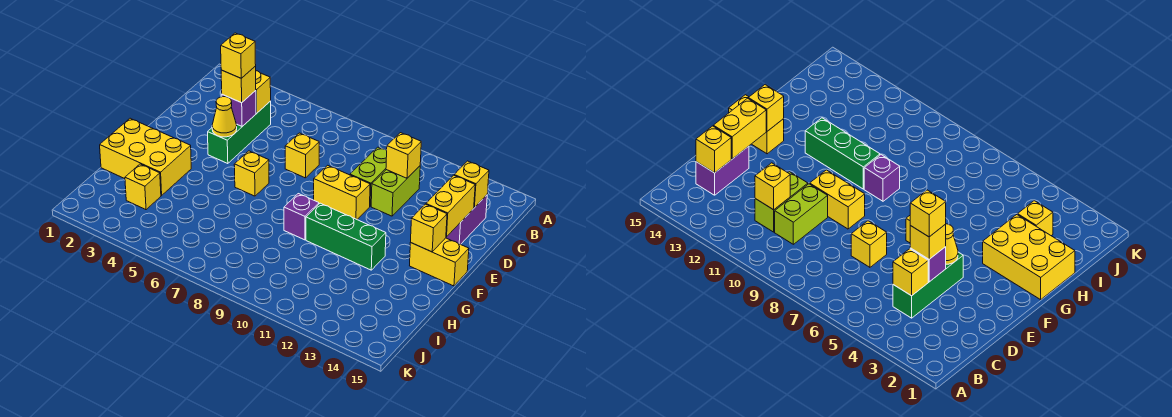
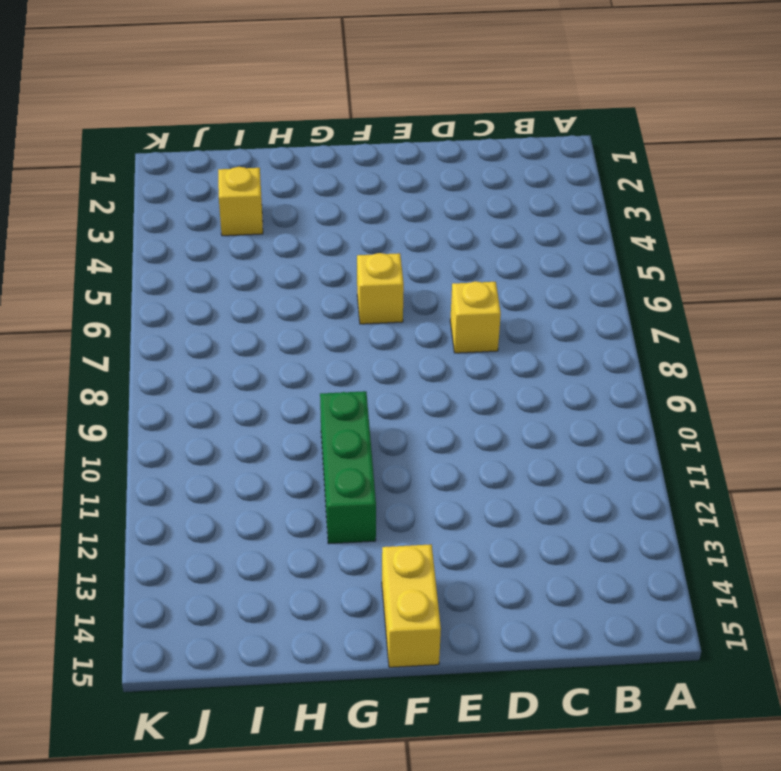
none -> green 1x3 brick [208,101,271,164]
none -> lime 1x2 brick [350,147,387,206]
none -> lime 1x2 brick [371,166,420,216]

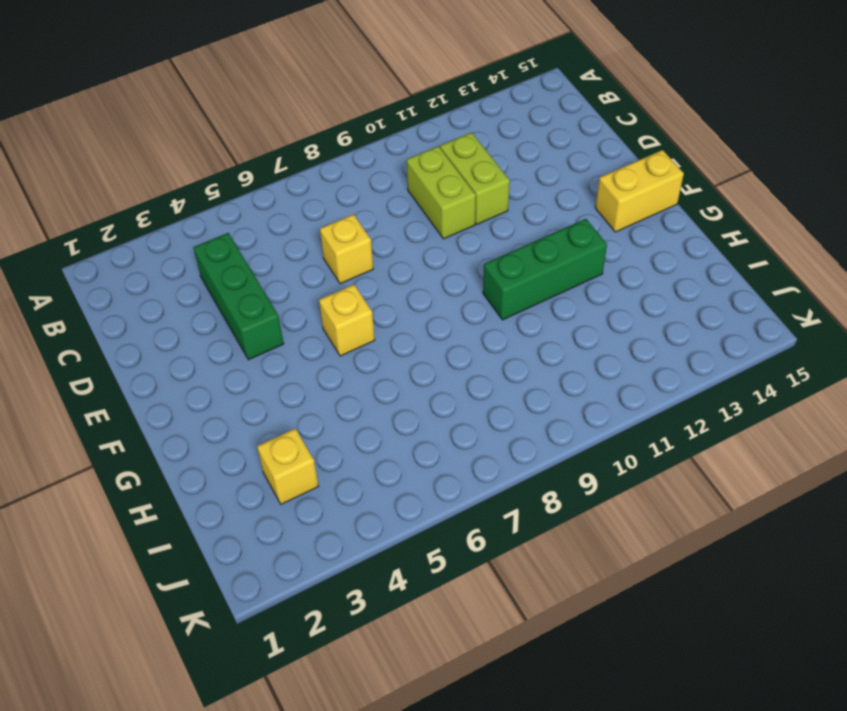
none -> purple 1x2 brick [446,195,487,244]
none -> yellow 1x2 brick [314,165,370,219]
none -> yellow 2x3 brick [100,118,191,195]

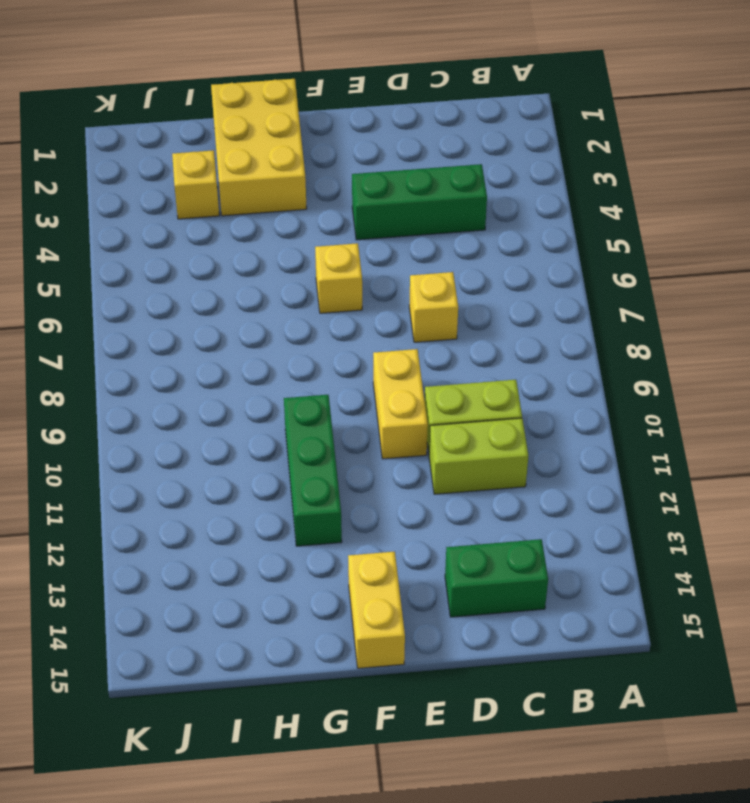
green 1x2 brick [445,539,548,617] -> purple 1x2 brick [446,195,487,244]
none -> purple 1x1 brick [284,194,319,240]
none -> yellow 1x1 brick [256,71,271,113]
none -> yellow 1x1 brick [386,133,421,178]

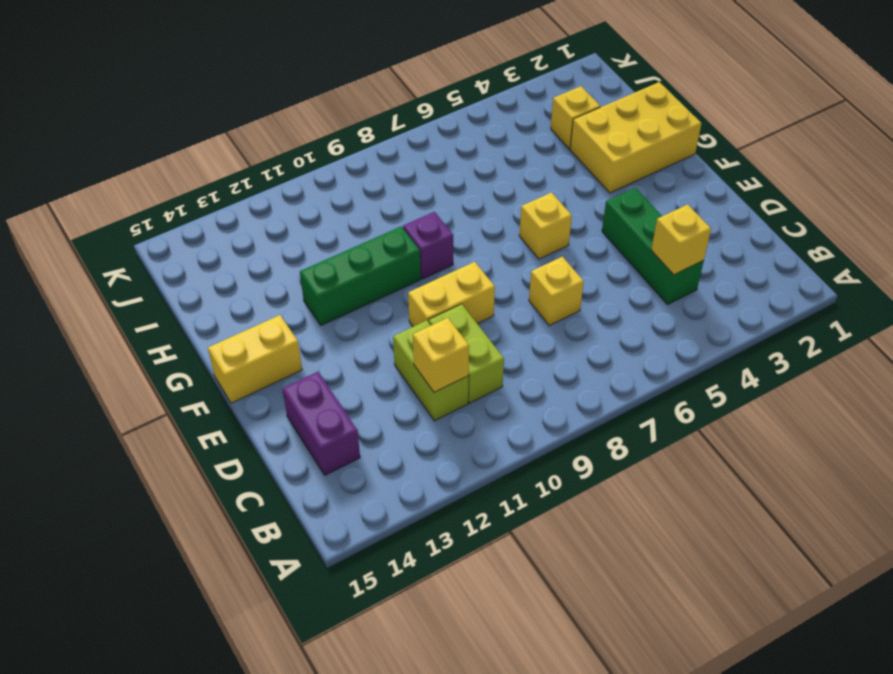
none -> yellow 1x1 brick [454,161,489,208]
none -> purple 1x1 brick [222,91,256,126]
none -> yellow 1x2 brick [426,175,475,237]

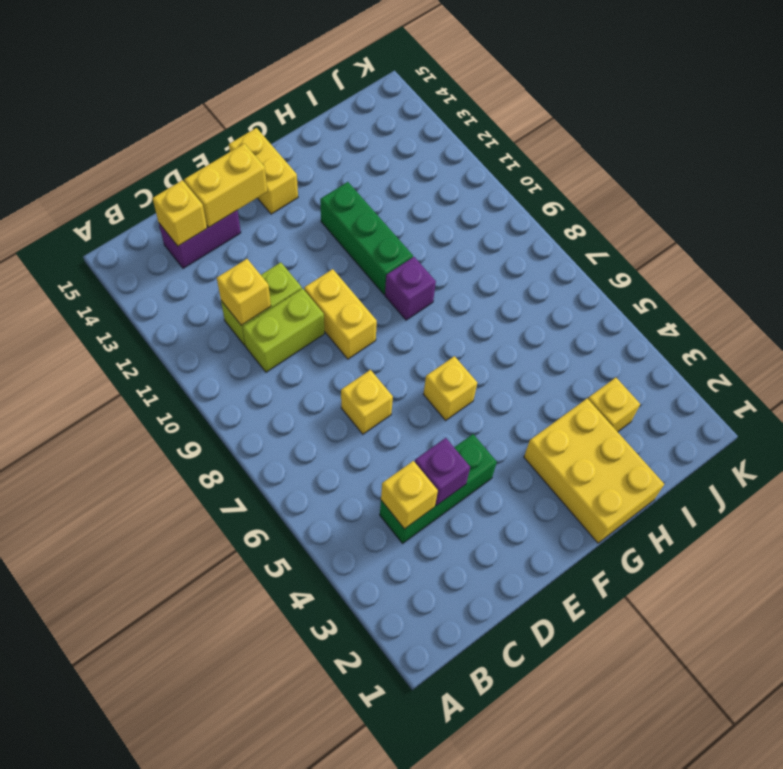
none -> yellow 1x1 cone [212,97,237,137]
none -> yellow 1x1 brick [411,204,447,252]
none -> yellow 1x1 brick [221,66,256,103]

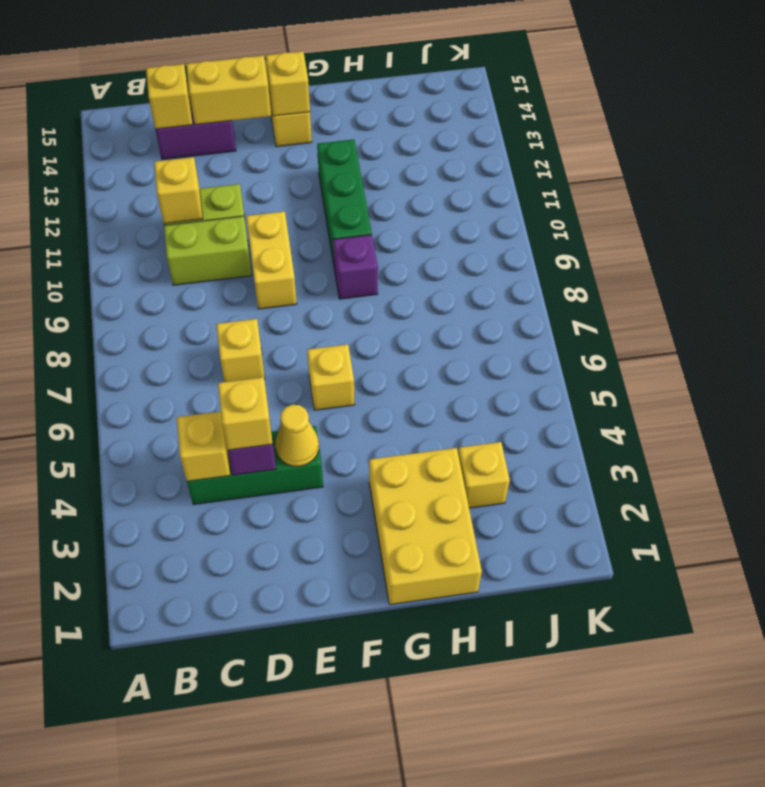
none -> yellow 1x1 brick [221,33,256,78]

